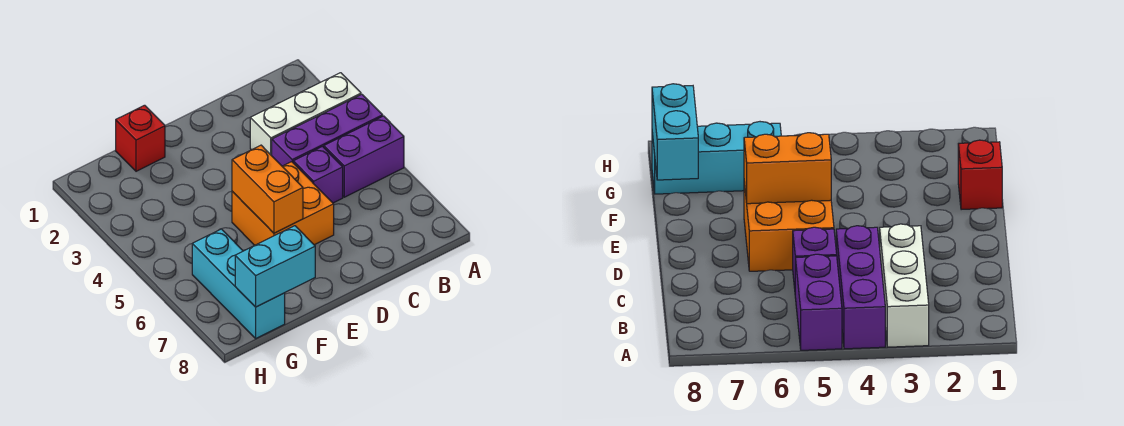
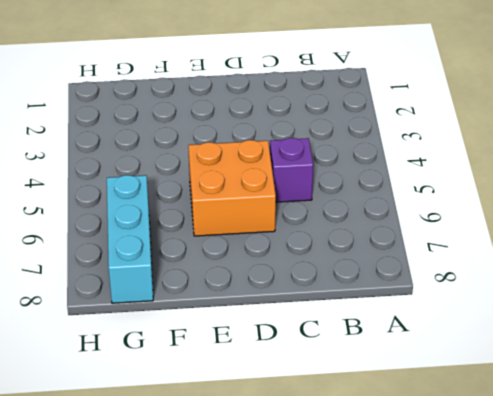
none -> white 1x3 brick [250,73,361,156]
none -> purple 1x3 brick [272,94,383,166]

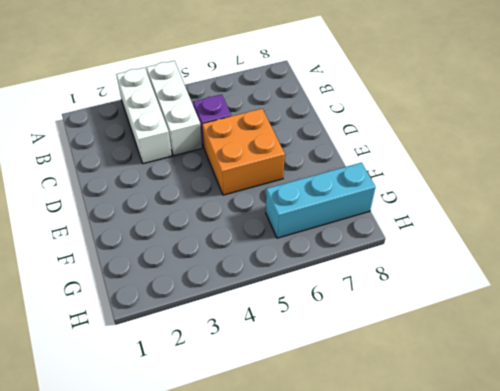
white 1x3 brick [146,61,202,156] -> purple 1x3 brick [272,94,383,166]
none -> purple 1x2 brick [324,116,404,197]
none -> red 1x1 brick [116,105,165,171]

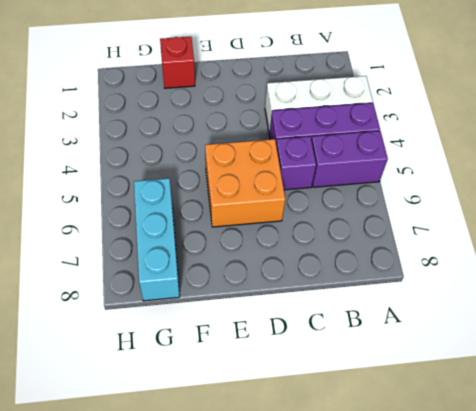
none -> orange 1x2 brick [232,145,303,233]
none -> cyan 1x2 brick [235,226,315,307]

